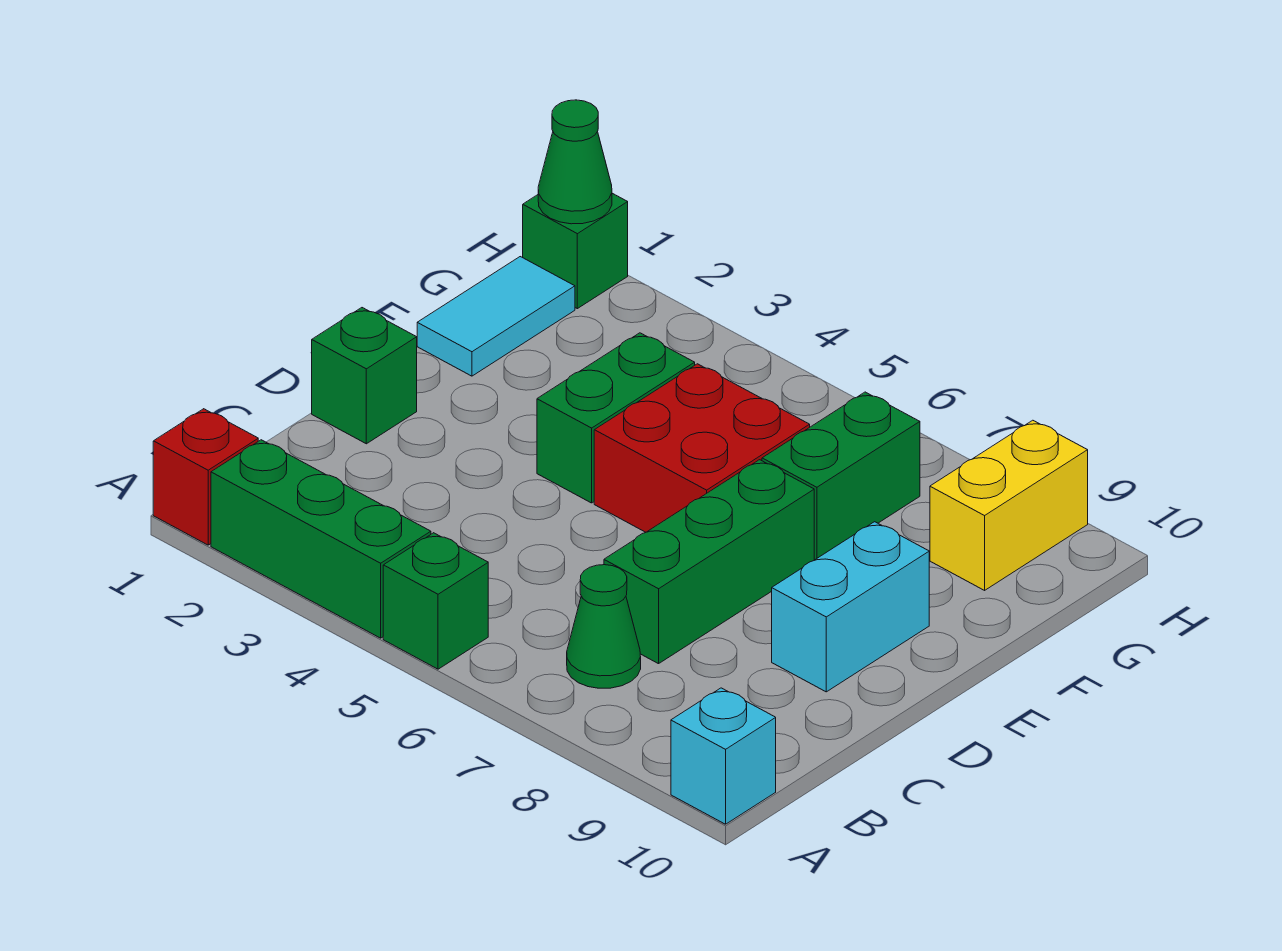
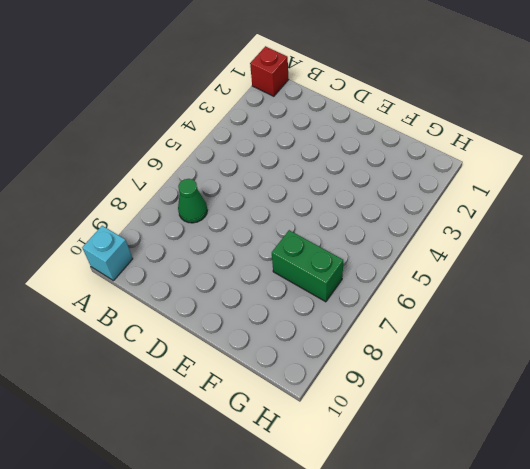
none -> green 1x3 brick [211,440,431,638]
none -> green 1x1 brick [383,533,488,669]
none -> green 1x3 brick [604,460,814,664]

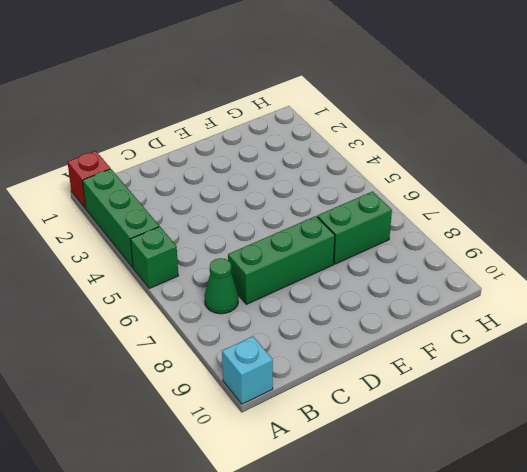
none -> green 1x1 brick [312,308,417,444]
none -> cyan 1x2 brick [772,522,929,692]
none -> green 1x2 brick [537,333,695,503]

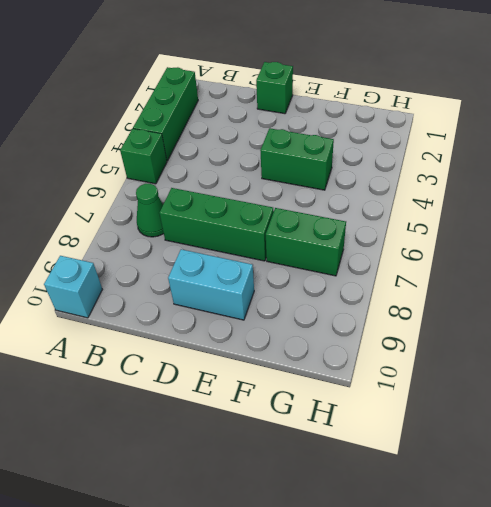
none -> red 1x1 brick [153,409,258,545]
none -> red 2x2 brick [594,364,810,532]
none -> cyan 1x2 tile [417,257,575,376]

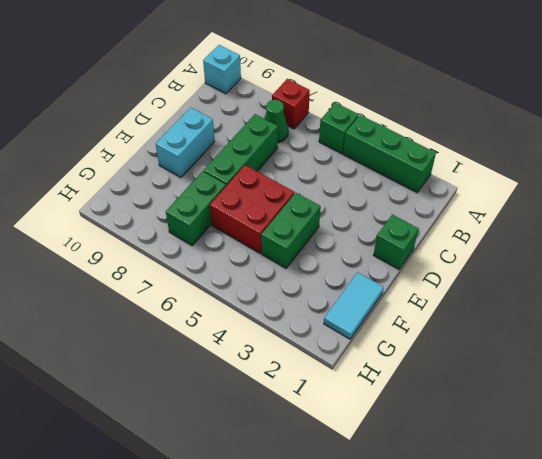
red 1x1 brick [272,79,310,129] -> red 1x1 brick moved to [153,409,258,545]
none -> yellow 1x2 brick [930,420,1088,590]
none -> green 1x1 brick [523,193,628,309]
none -> green 1x1 cone [538,100,612,224]

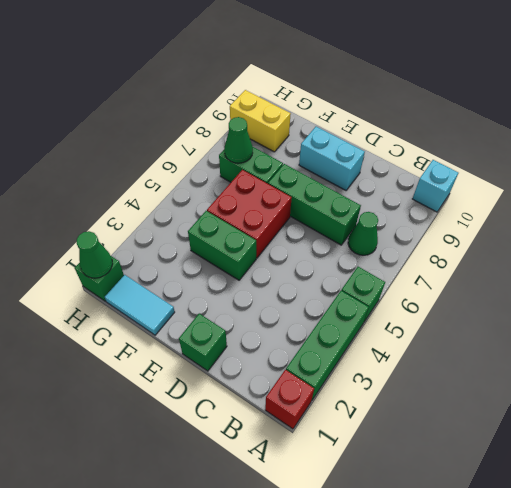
green 1x1 cone [224,117,253,163] -> none

